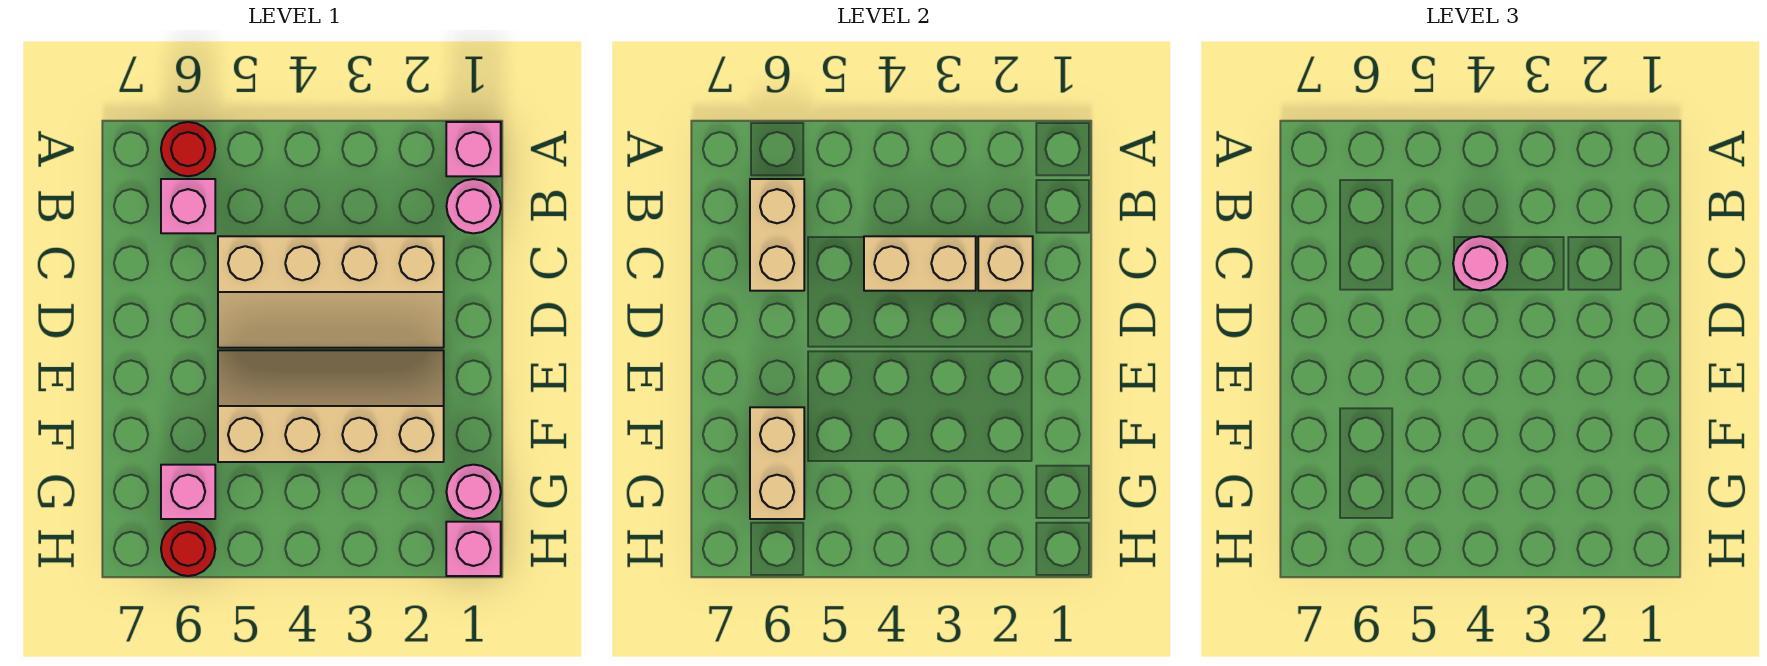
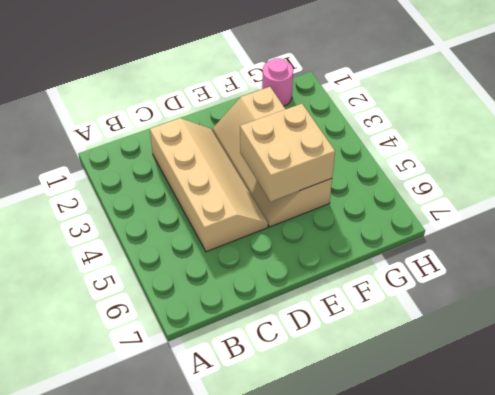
tan 2x2 brick [240,104,335,202] -> none
none -> pink 1x1 brick [446,122,501,176]
none -> red 1x1 round brick [161,122,215,176]
none -> pink 1x1 round brick [446,179,501,233]

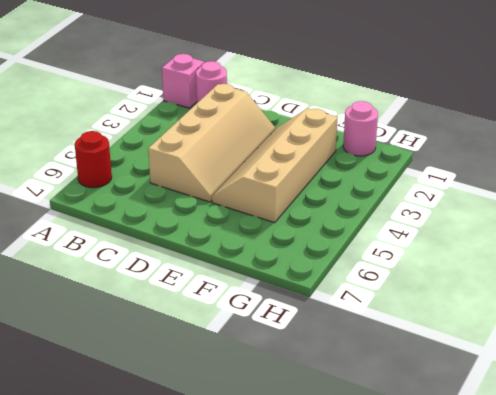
none -> pink 1x1 brick [161,179,215,233]
none -> pink 1x1 brick [161,465,215,519]
none -> pink 1x1 brick [446,522,501,576]

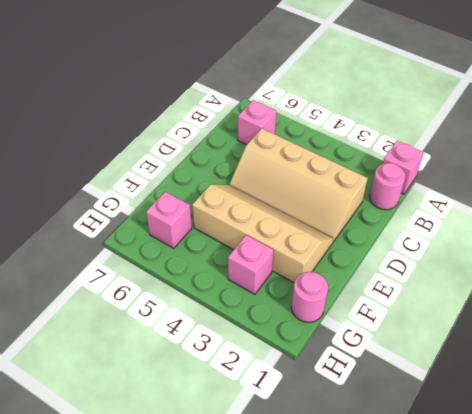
pink 1x1 brick [228,235,274,294] -> pink 1x1 brick moved to [446,522,501,576]
none -> red 1x1 round brick [161,122,215,176]
none -> red 1x1 round brick [161,522,215,576]
none -> tan 1x2 brick [750,179,804,291]

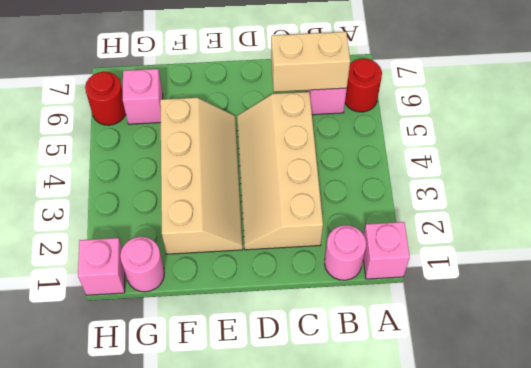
none -> tan 1x1 brick [978,236,1033,291]
none -> tan 1x2 brick [864,236,976,291]
none -> tan 1x2 brick [750,407,804,519]

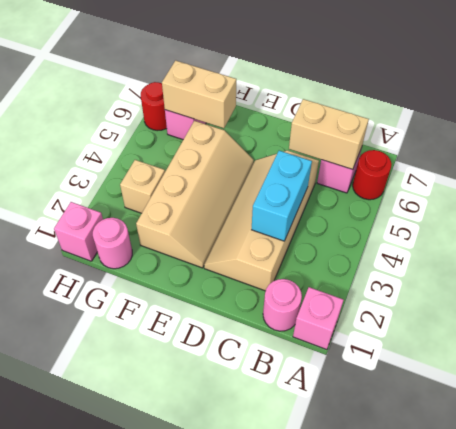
cyan 1x2 brick [252,151,312,241] -> tan 1x2 brick [864,236,976,291]
tan 1x1 brick [120,160,165,213] -> tan 1x1 brick moved to [978,236,1033,291]
none -> pink 1x1 round brick [1453,236,1507,291]

